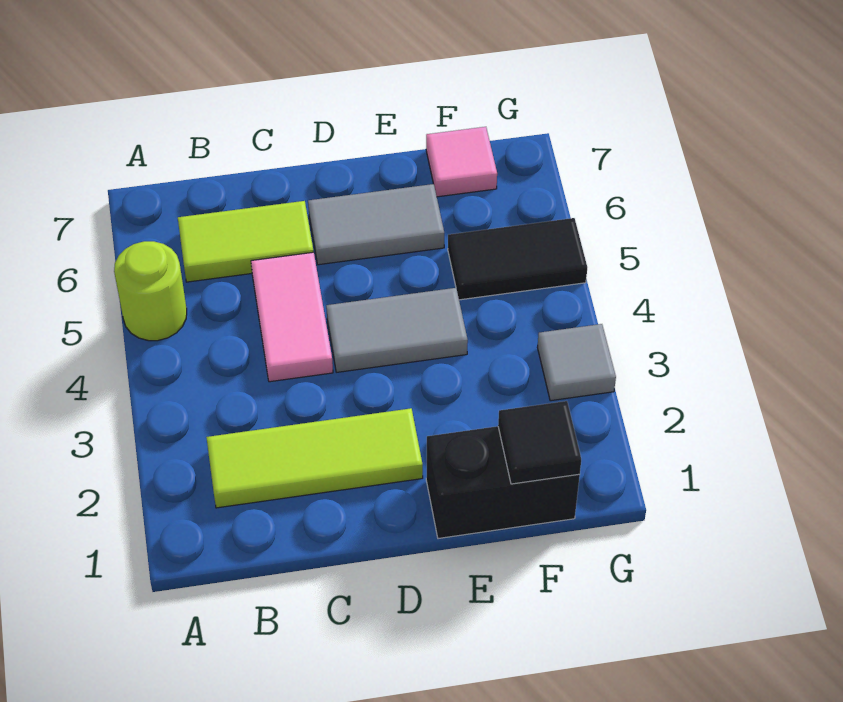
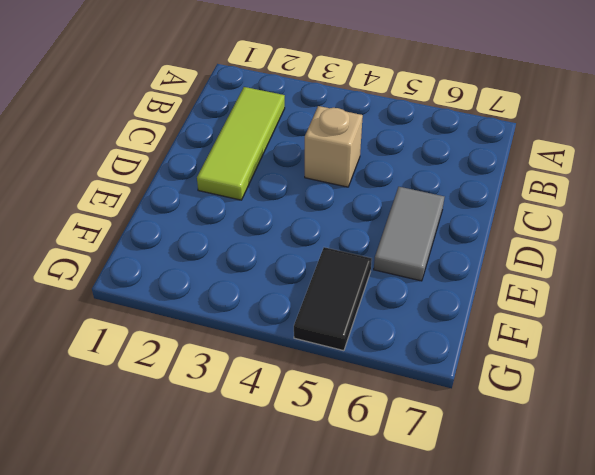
tan 1x1 brick [305,106,363,187] -> pink 1x2 tile [251,252,333,382]
none -> lime 1x1 round brick [114,241,187,341]
none -> lime 1x2 tile [178,201,313,282]

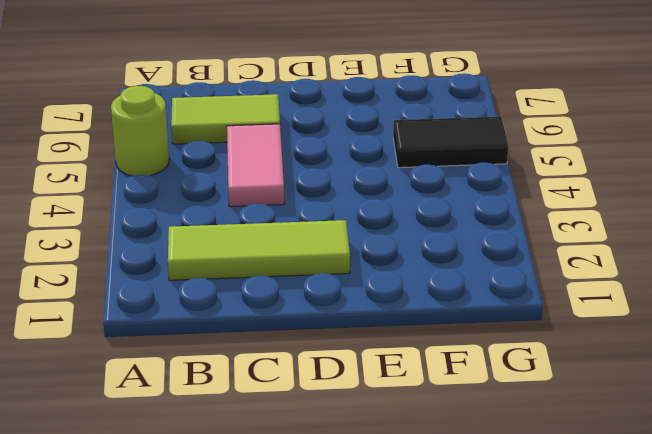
none -> grey 1x2 tile [326,288,468,372]
none -> grey 1x2 tile [308,184,444,265]

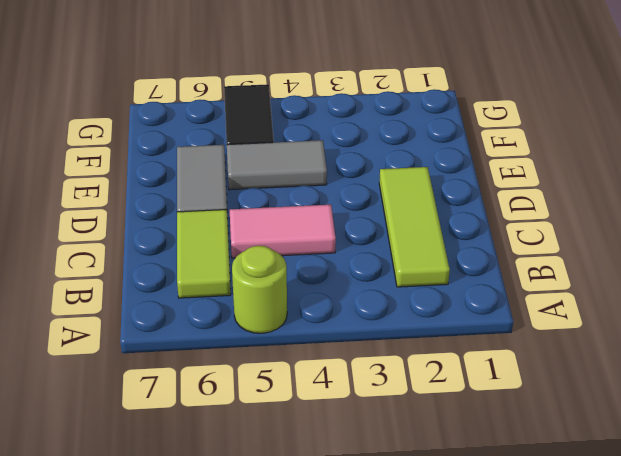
grey 1x2 tile [227,140,327,190] -> grey 1x2 tile turned to [326,288,468,372]
none -> black 1x2 brick [426,426,580,539]
none -> pink 1x1 tile [426,127,497,197]

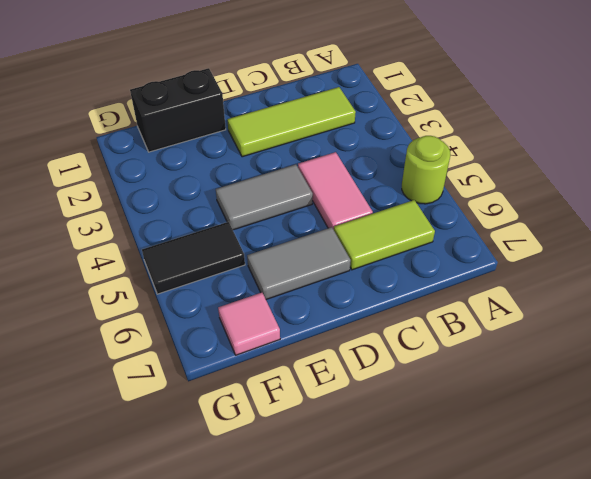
none -> grey 1x1 tile [537,324,616,401]
none -> black 1x1 tile [498,401,581,484]

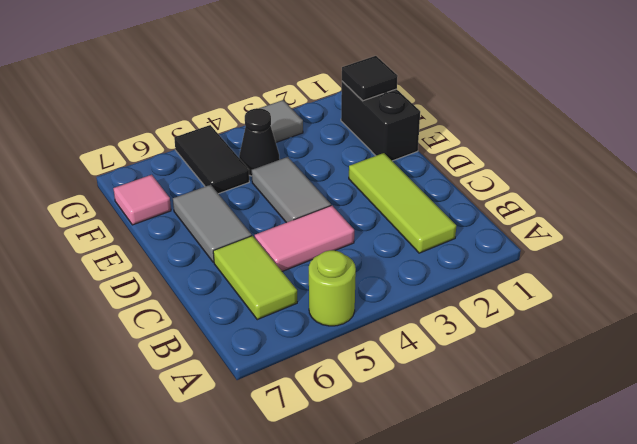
black 1x1 cone [239,108,280,176] -> none

